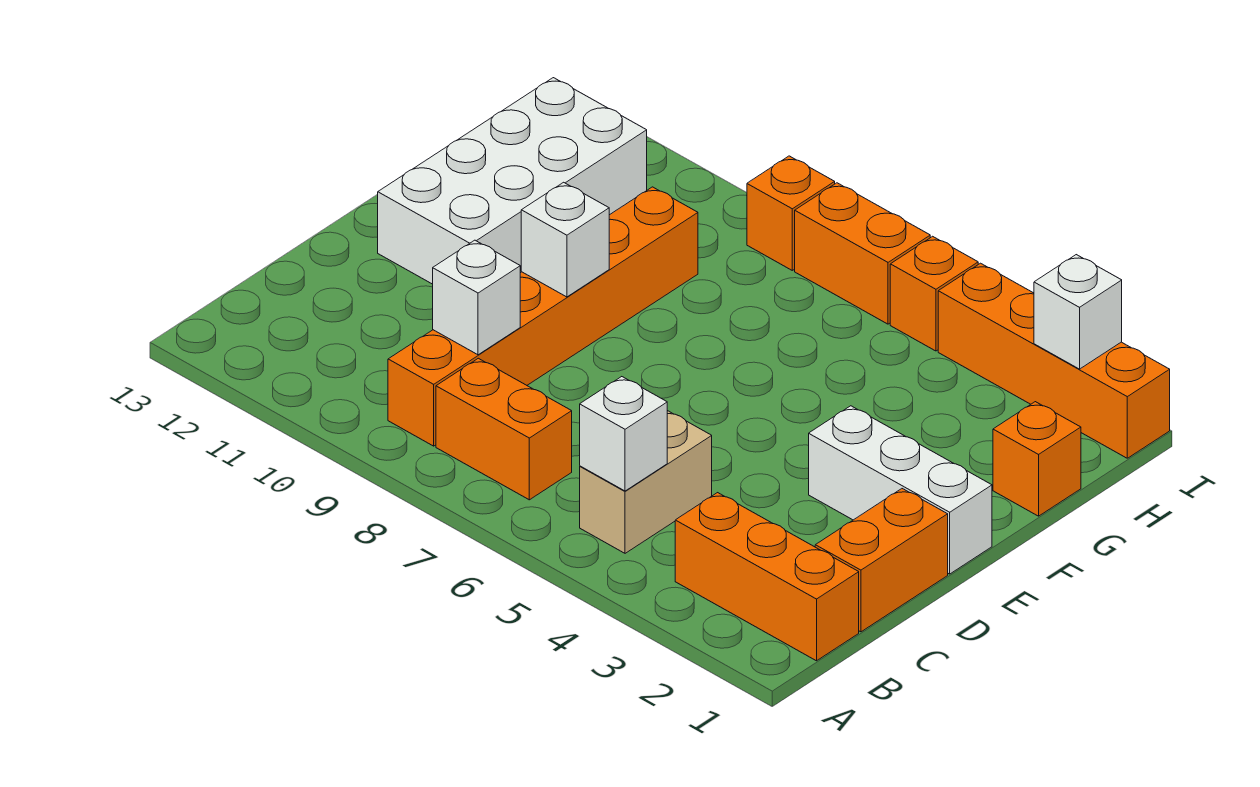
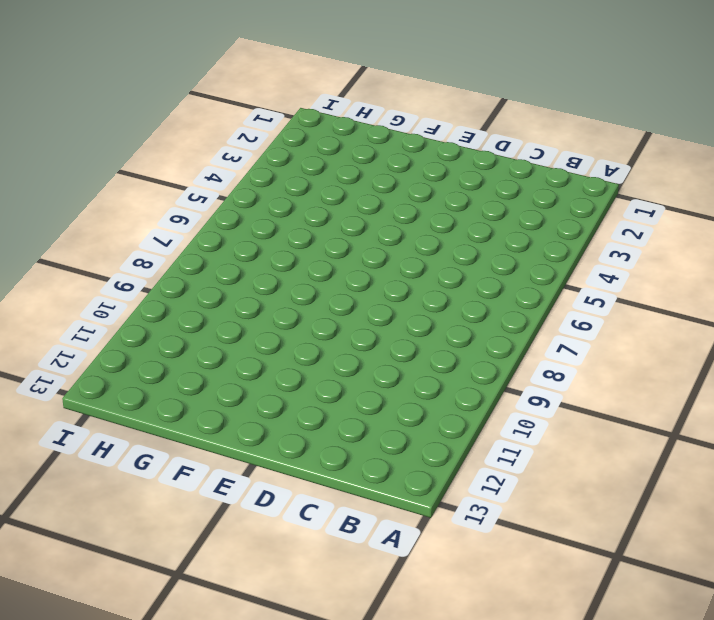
none -> orange 1x3 brick [675,493,859,661]
none -> tan 1x2 brick [580,411,712,553]
none -> orange 1x2 brick [436,358,572,500]

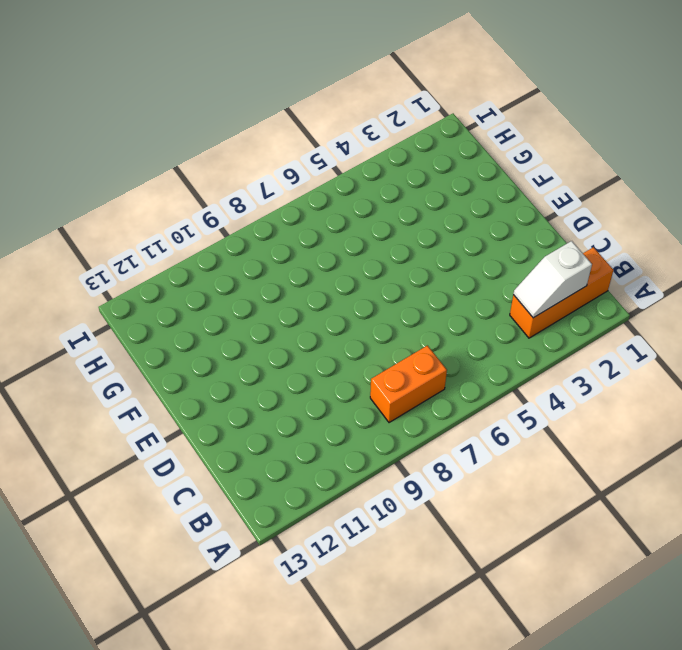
white 1x2 slope [513,241,592,318] -> none
none -> tan 1x2 brick [580,411,712,553]
none -> orange 1x6 brick [388,187,698,446]
none -> orange 1x2 brick [815,489,948,632]

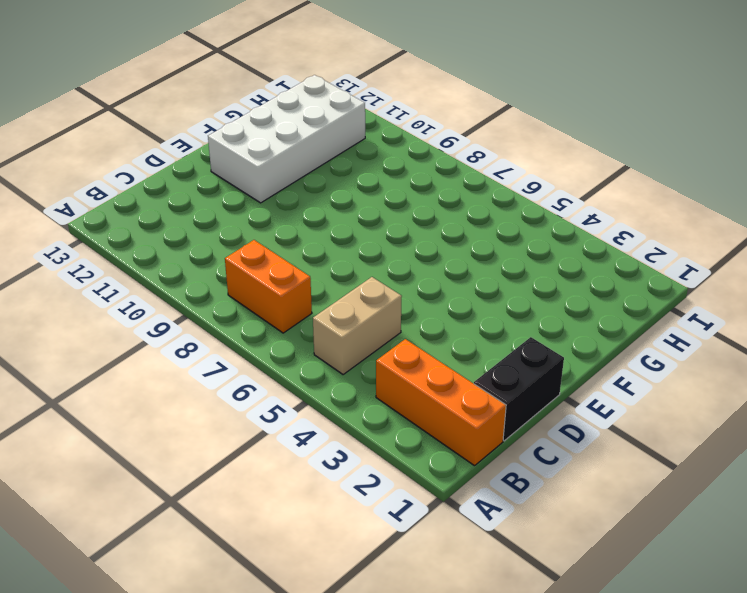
black 1x2 brick [474,337,564,441] -> orange 1x2 brick [815,489,948,632]
none -> orange 1x6 brick [388,187,698,446]
none -> white 1x3 brick [809,406,992,574]
none -> orange 1x1 brick [993,402,1081,516]

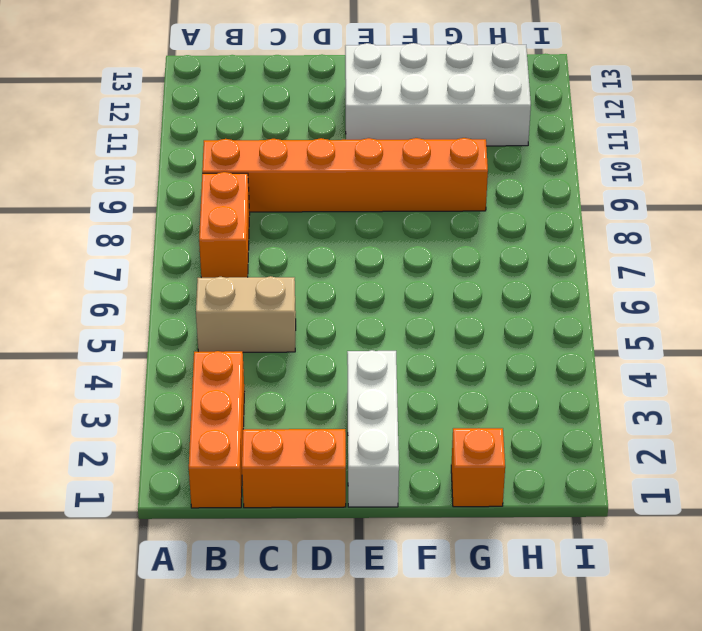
none -> orange 1x4 brick [938,263,1170,458]
none -> orange 1x1 brick [890,236,978,351]
none -> orange 1x2 brick [795,183,930,324]

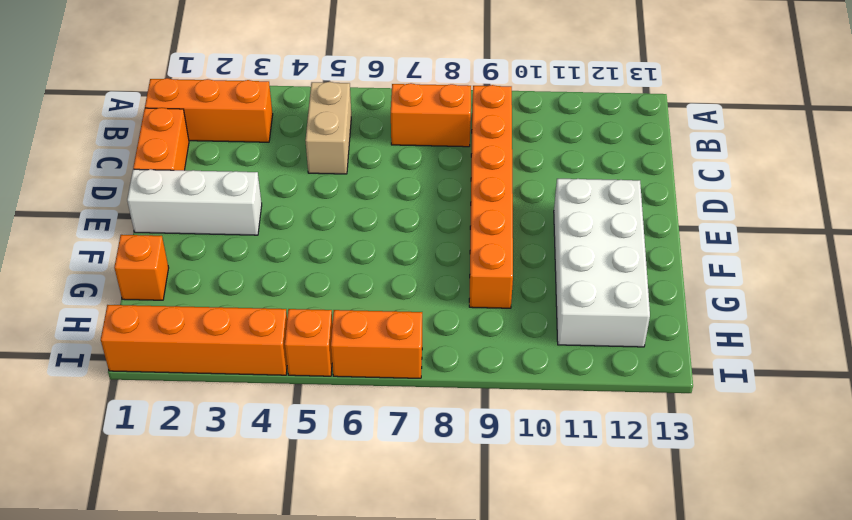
none -> orange 1x1 brick [747,156,835,270]
none -> white 1x1 brick [580,377,667,491]
none -> white 1x1 brick [433,240,520,355]

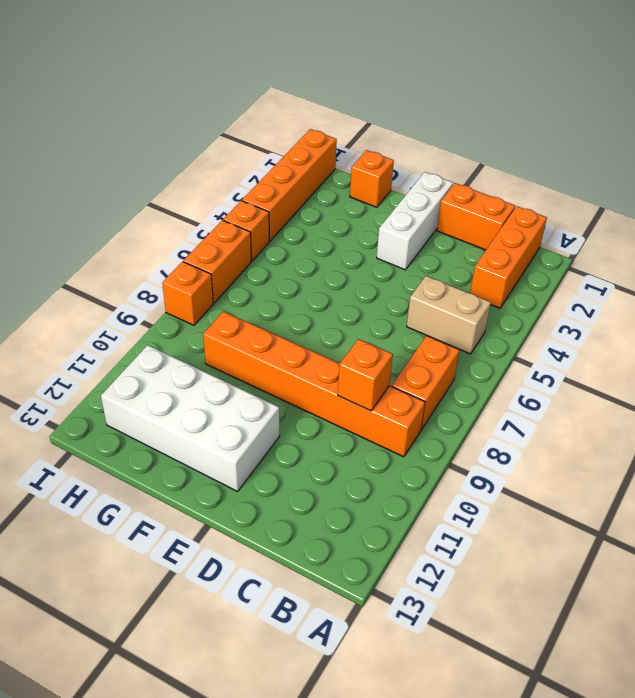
orange 1x1 brick [338,339,393,411] -> white 1x1 brick [433,240,520,355]
none -> white 1x1 brick [580,377,667,491]
none -> white 1x1 brick [521,182,609,297]
none -> white 1x1 brick [1034,255,1122,369]

